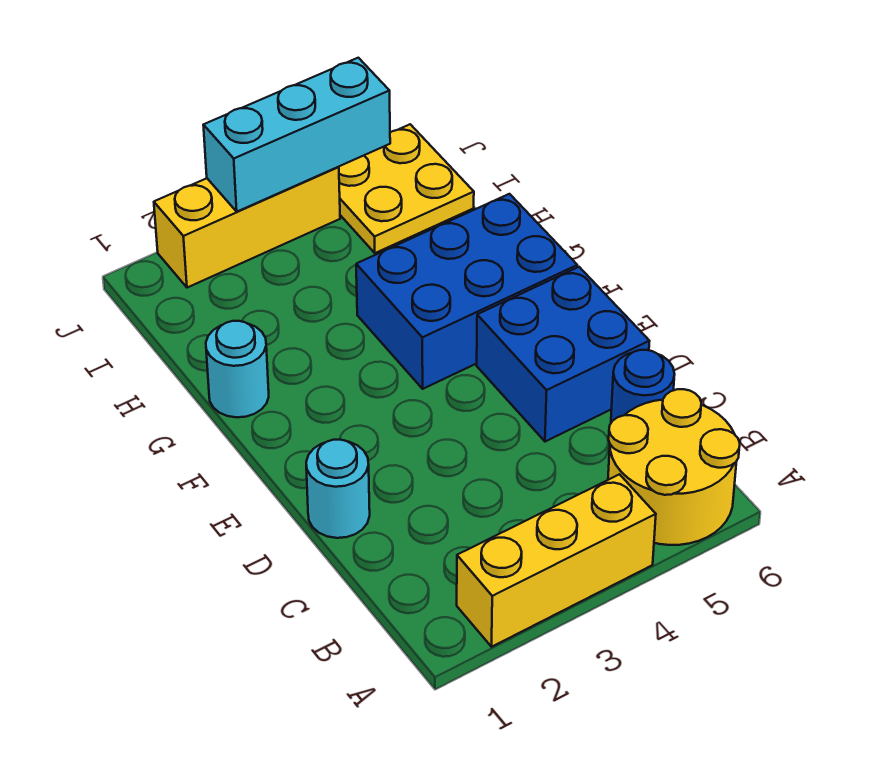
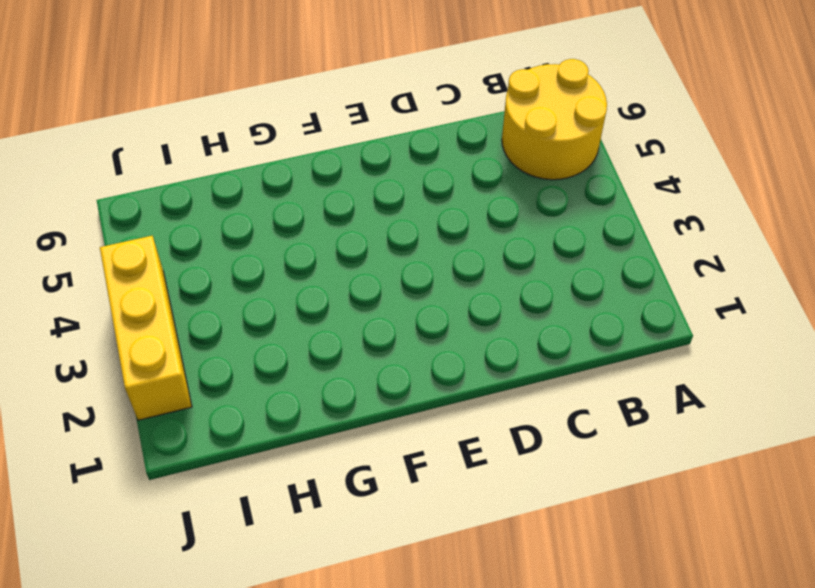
none -> yellow 1x3 brick [457,474,656,647]
none -> blue 1x1 round brick [611,350,675,423]

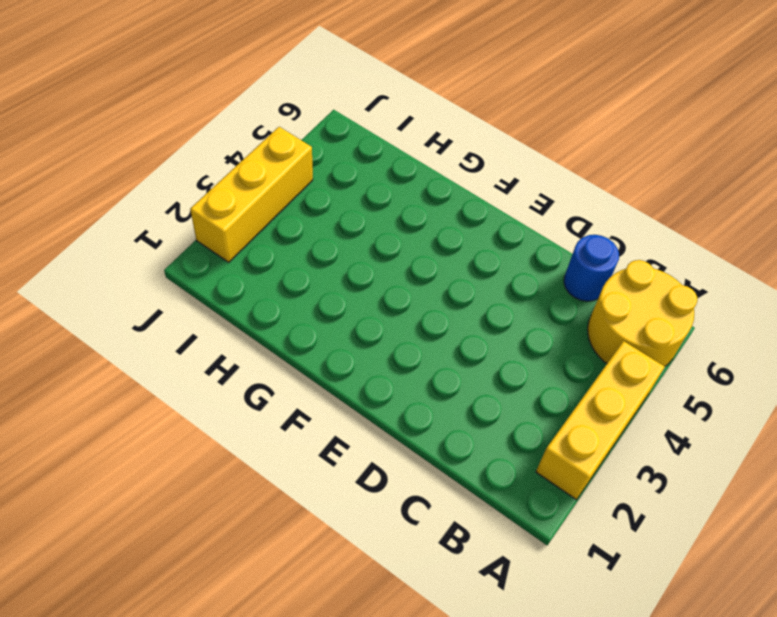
none -> cyan 1x1 round brick [306,440,370,538]
none -> blue 2x2 brick [477,267,650,442]

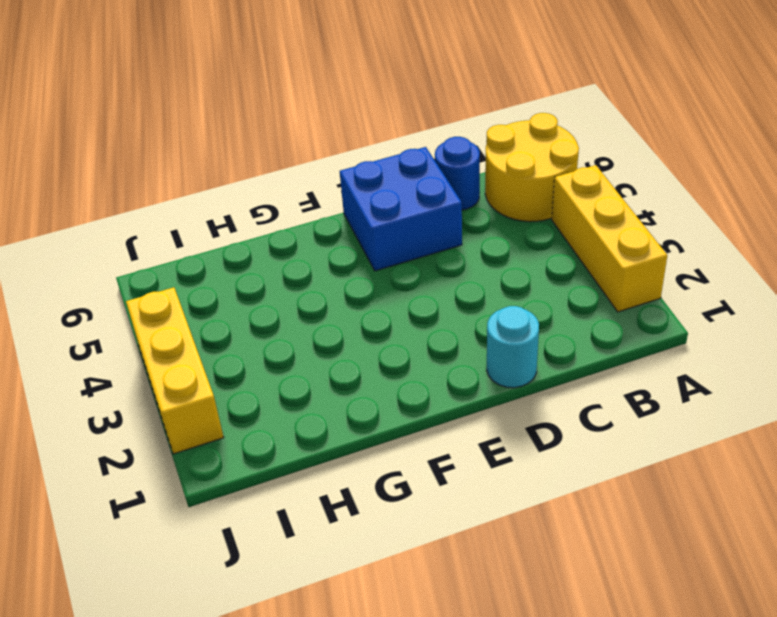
none -> blue 2x3 brick [356,194,577,389]
none -> cyan 1x1 round brick [206,321,269,417]

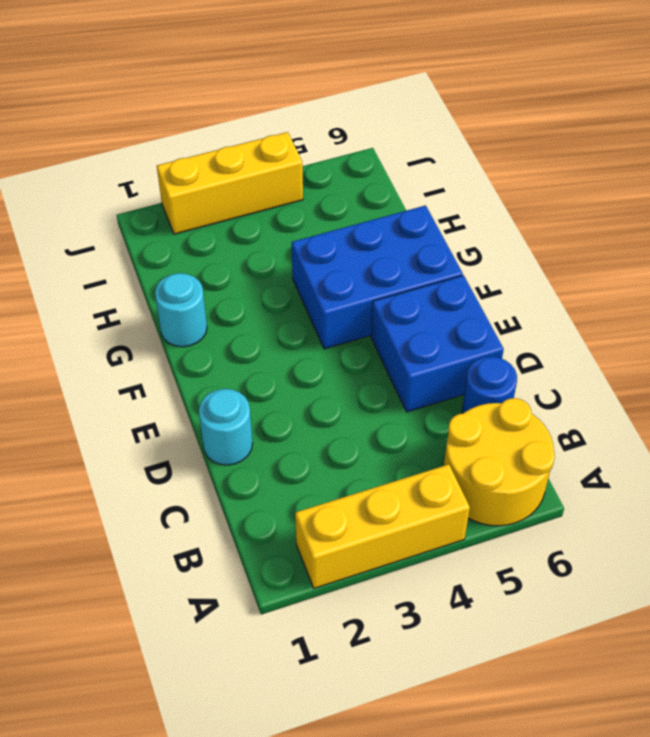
none -> yellow 2x2 plate [339,124,474,253]
none -> cyan 1x3 brick [203,58,390,212]

